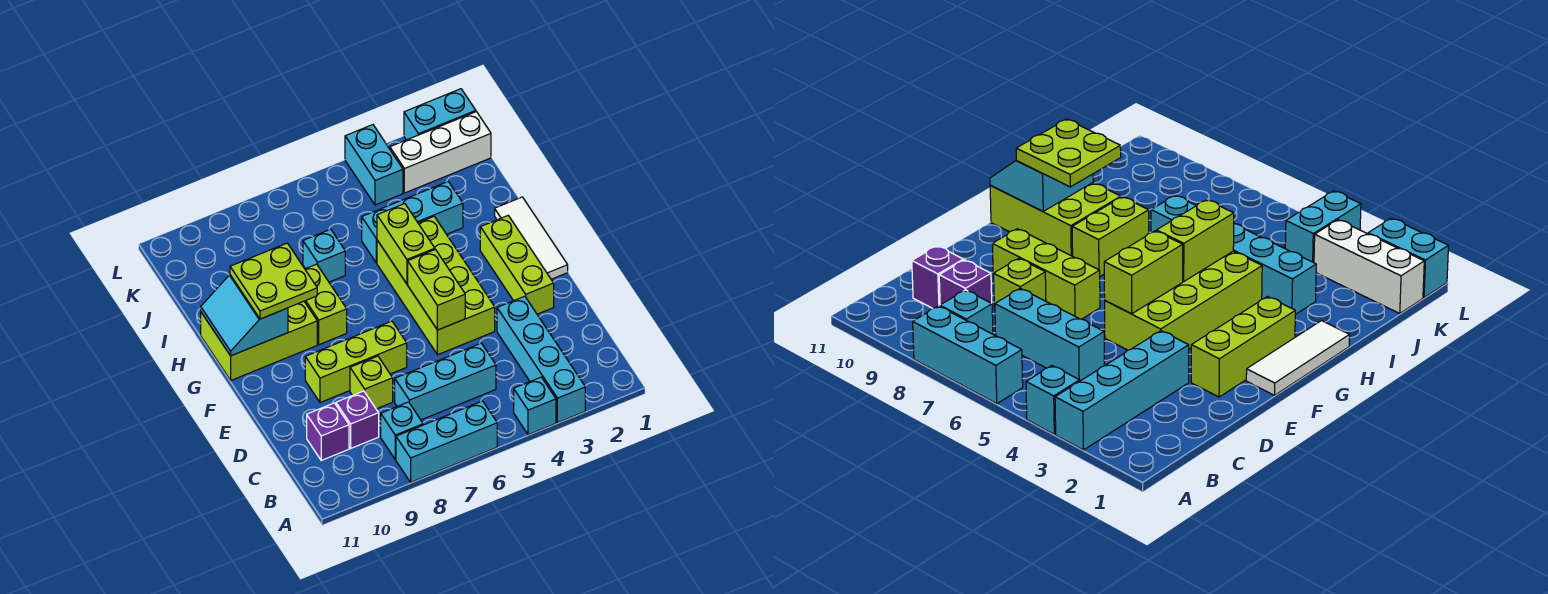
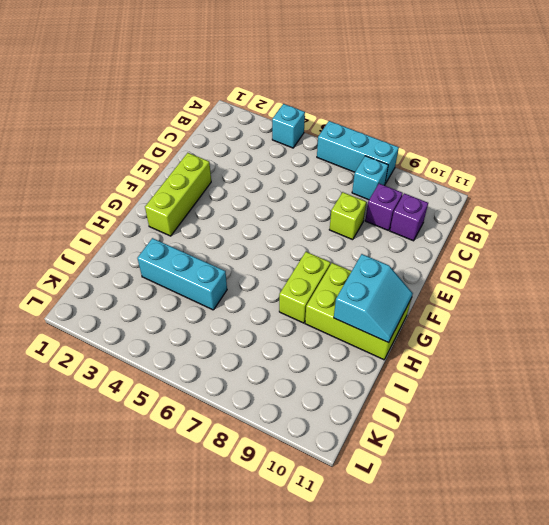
none -> cyan 1x4 brick [497,296,585,423]
none -> cyan 1x3 brick [395,343,496,420]
none -> lime 2x4 brick [377,217,495,355]

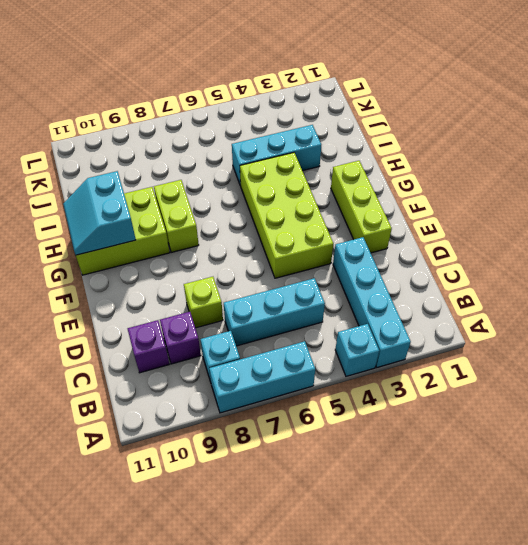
none -> lime 1x3 brick [305,321,407,403]
none -> white 1x3 tile [495,197,568,279]
none -> cyan 1x1 brick [303,229,345,282]

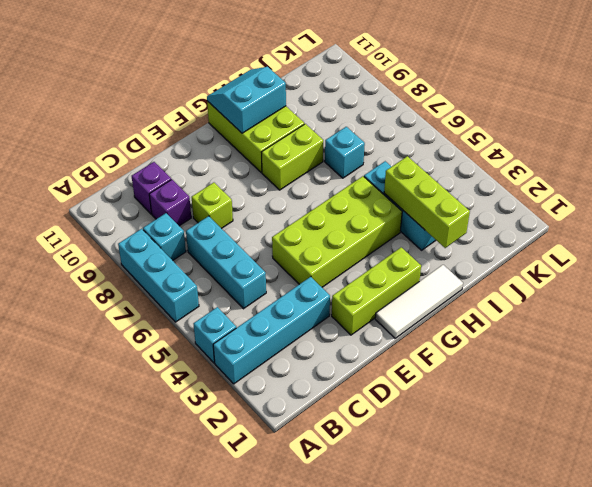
lime 1x3 brick [384,156,470,248] -> lime 1x3 brick moved to [305,321,407,403]
none -> white 1x3 brick [390,112,491,193]
none -> cyan 1x2 brick [345,125,403,205]
none -> cyan 1x2 brick [404,89,476,140]

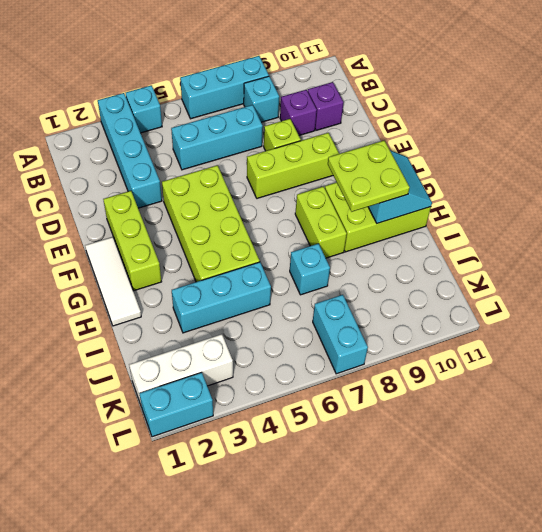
cyan 1x2 brick [313,295,368,374] -> cyan 1x2 brick moved to [345,125,403,205]
none -> lime 1x2 brick [408,249,465,330]
none -> lime 1x2 brick [377,204,435,284]

